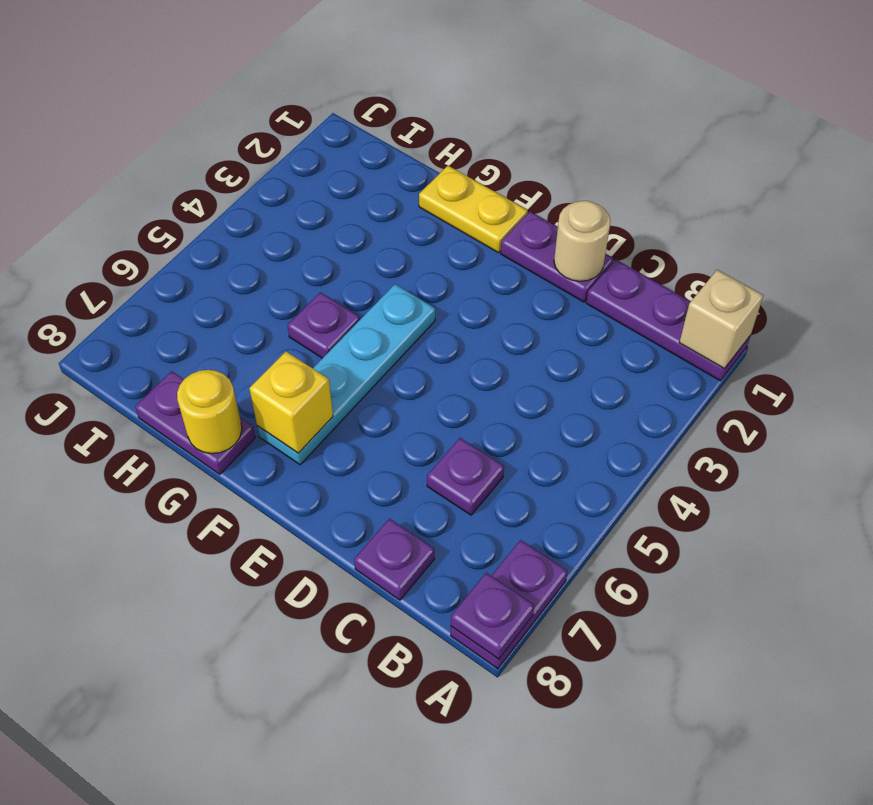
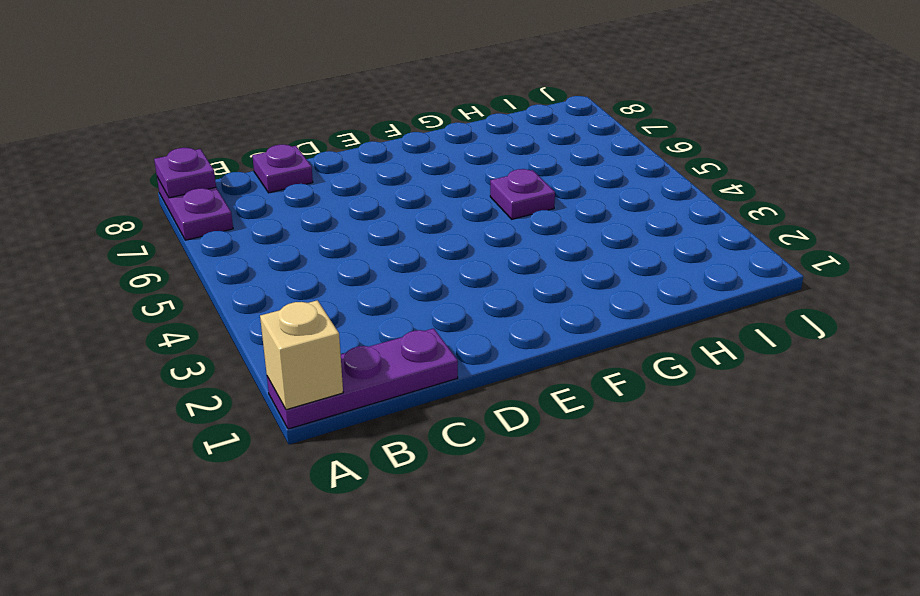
none -> purple 1x1 plate [427,438,504,515]
none -> purple 1x2 plate [501,211,613,302]
none -> yellow 1x2 plate [419,166,528,253]

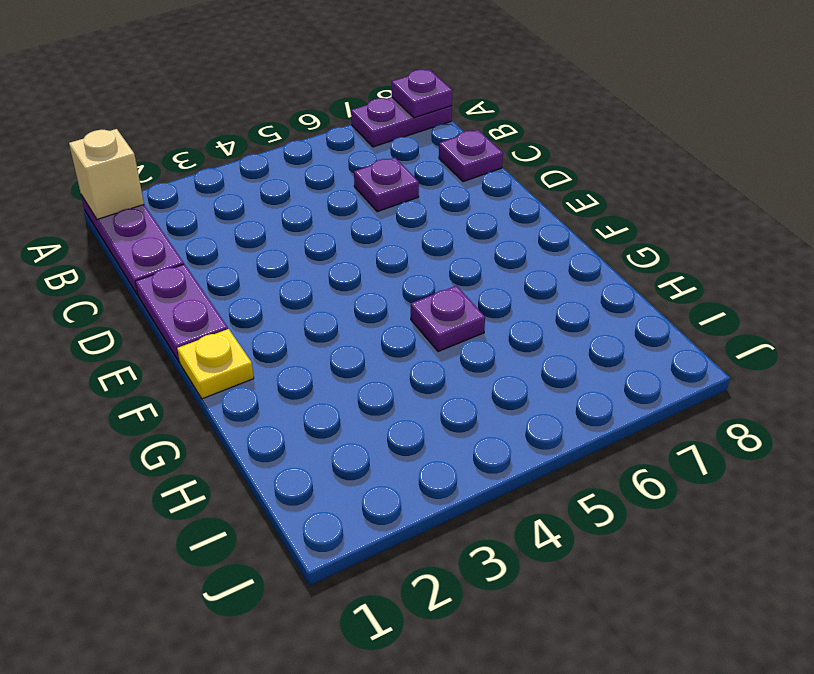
yellow 1x1 plate [177,329,254,399] -> yellow 1x2 plate [419,166,528,253]
none -> cyan 1x4 plate [257,284,435,465]
none -> purple 1x2 plate [135,371,255,474]
none -> tan 1x1 round brick [554,201,611,281]

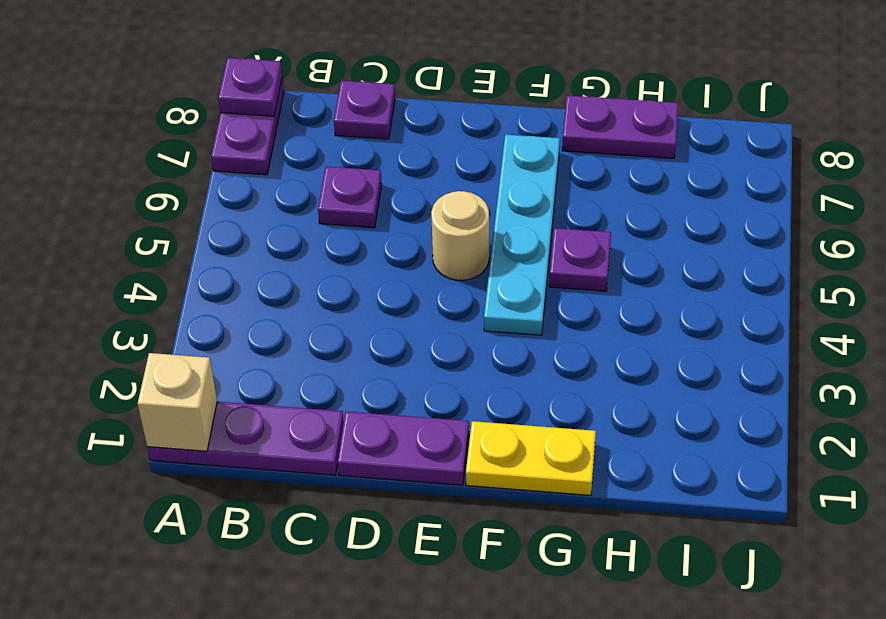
tan 1x1 round brick [431,191,489,281] -> tan 1x1 round brick moved to [554,201,611,281]
none -> yellow 1x1 brick [249,352,333,453]
none -> yellow 1x1 round brick [177,370,242,454]

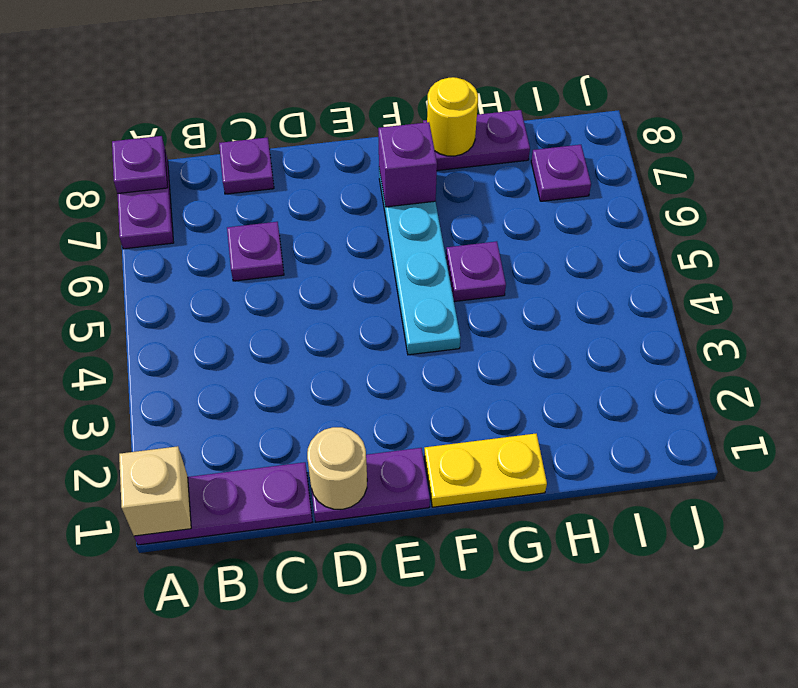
purple 1x1 brick [378,122,437,207] -> yellow 1x1 brick [249,352,333,453]
purple 1x1 plate [531,145,591,201] -> none

